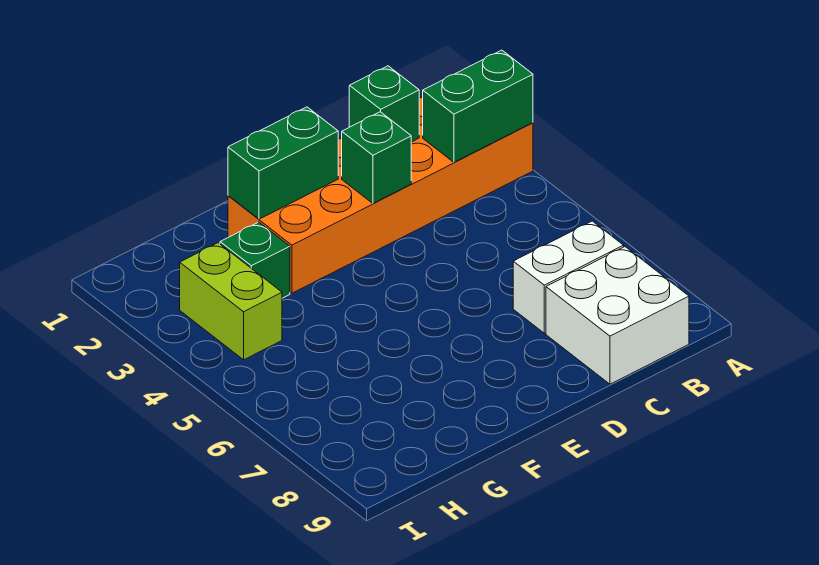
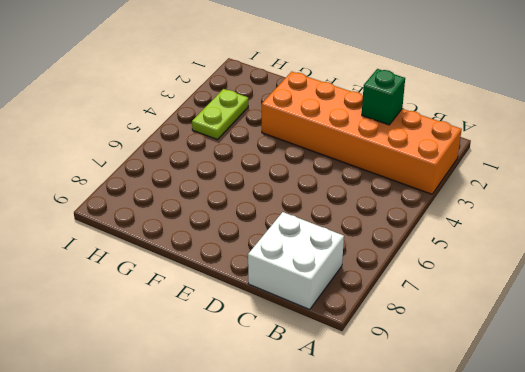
lime 1x2 plate [192,89,248,140] -> lime 1x2 brick [180,243,282,360]
none -> white 1x2 brick [513,221,624,333]
none -> green 1x1 brick [220,222,290,298]

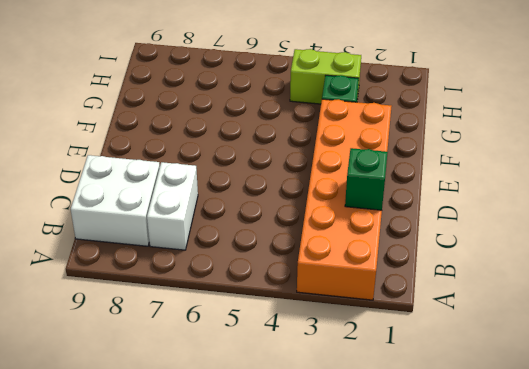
none -> green 1x2 brick [423,50,533,162]
none -> green 1x1 brick [342,112,411,203]

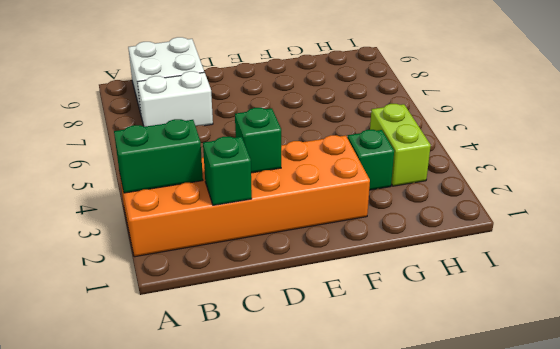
none -> green 1x2 brick [228,107,338,219]

